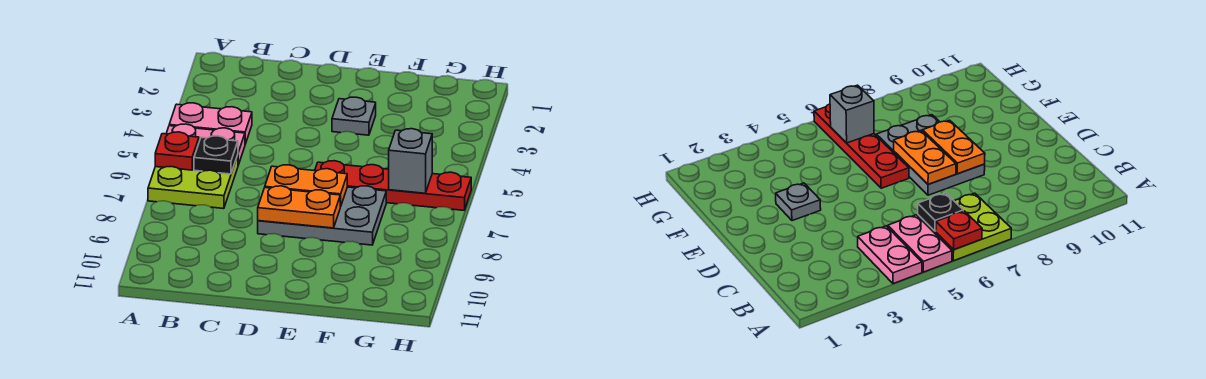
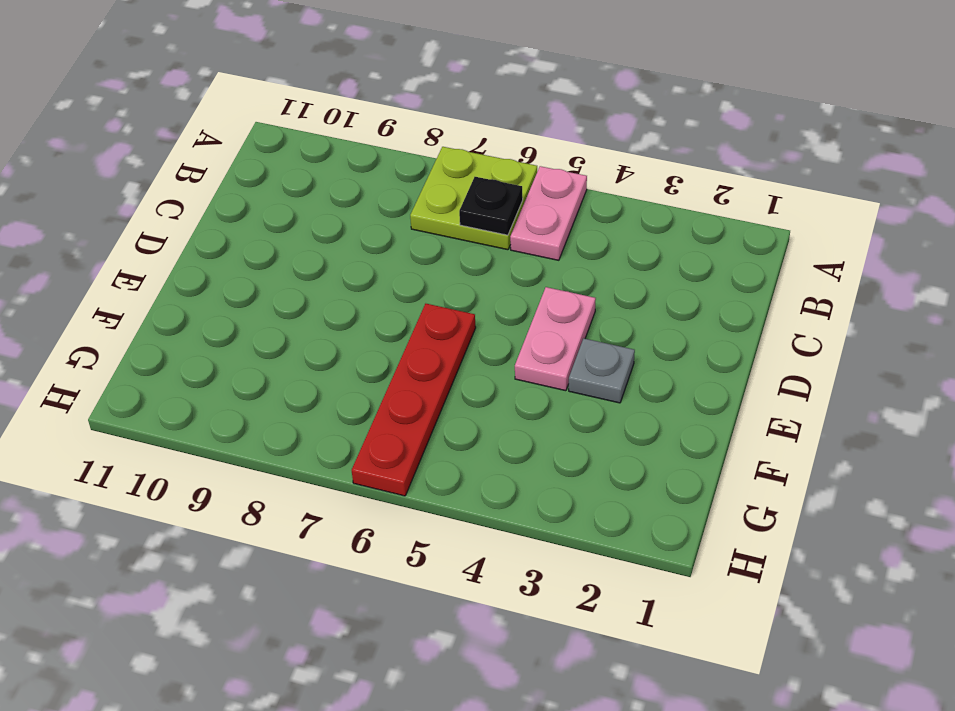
pink 1x2 plate [515,287,596,391] -> pink 1x2 plate moved to [169,103,252,144]
none -> grey 2x3 plate [258,186,386,245]
none -> red 1x1 plate [155,132,199,170]

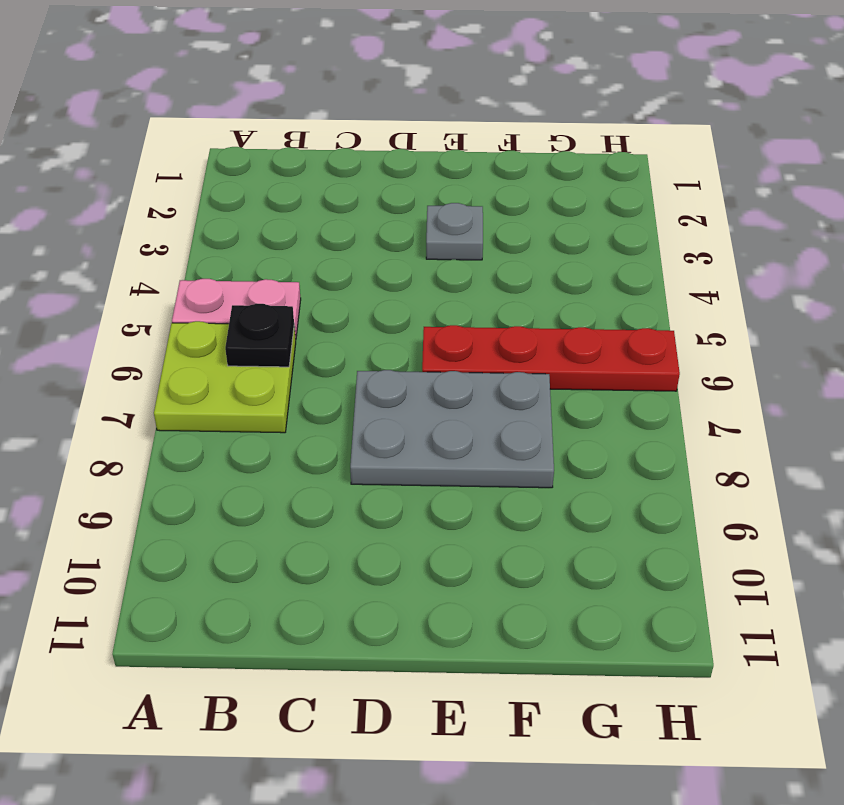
none -> pink 1x2 plate [169,103,252,144]
none -> red 1x1 plate [155,132,199,170]

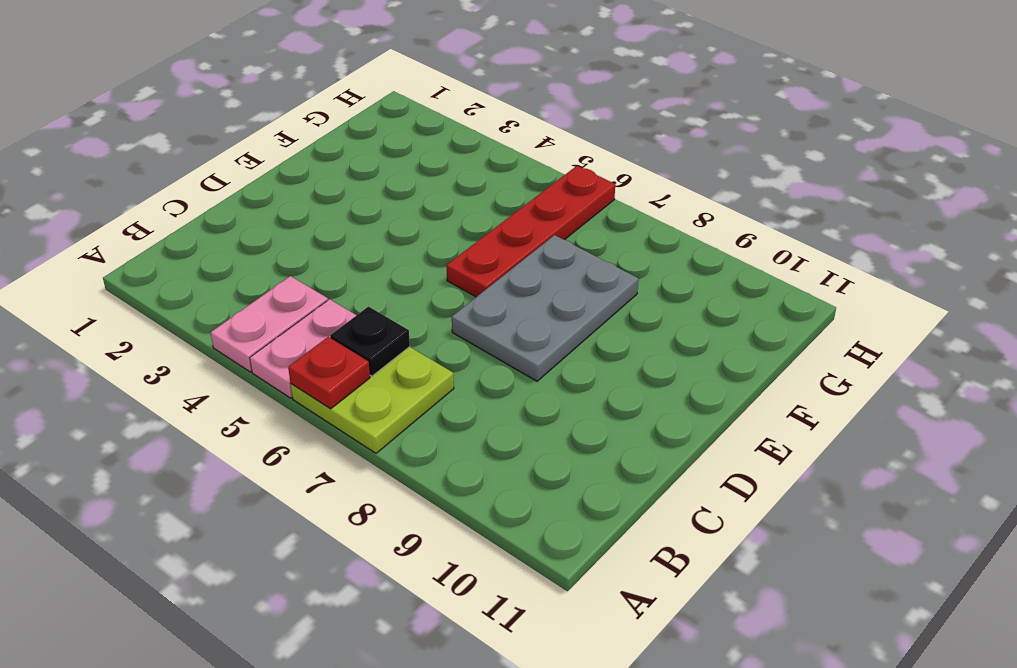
none -> grey 1x1 plate [332,97,376,135]
none -> orange 1x2 plate [265,165,347,207]

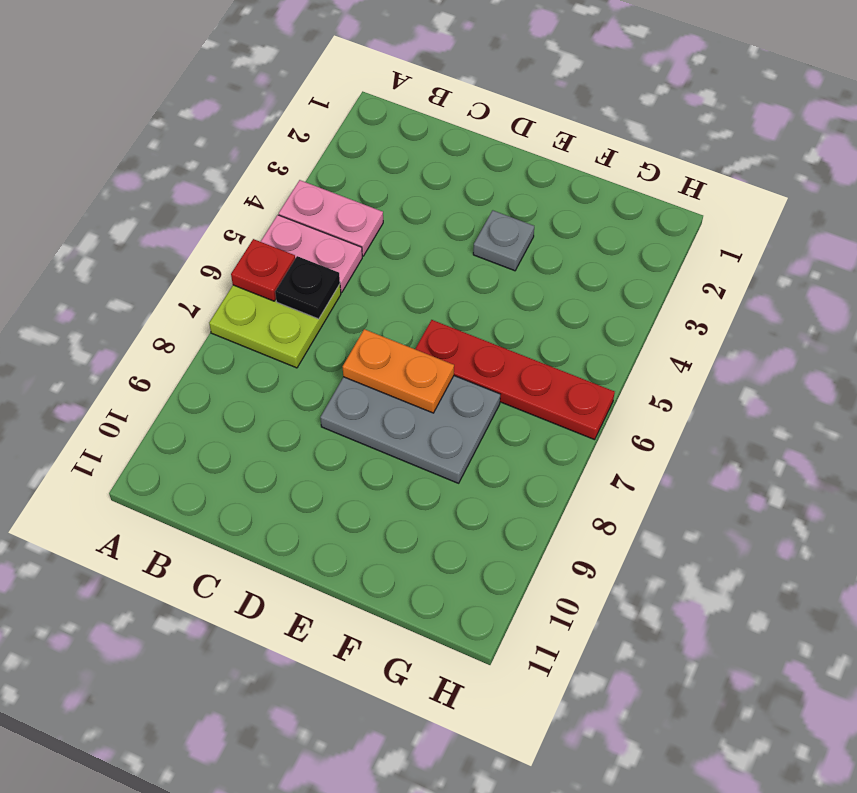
none -> orange 1x2 plate [258,186,340,228]
none -> grey 1x1 brick [389,129,432,193]

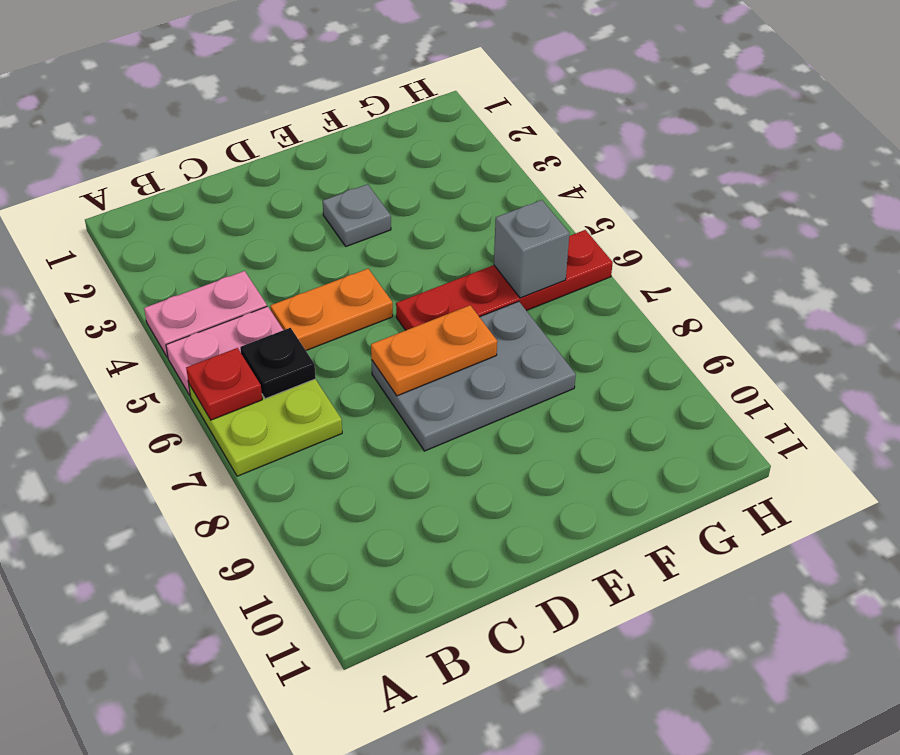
orange 1x2 plate [270,269,393,350] -> orange 1x2 plate moved to [258,186,340,228]

